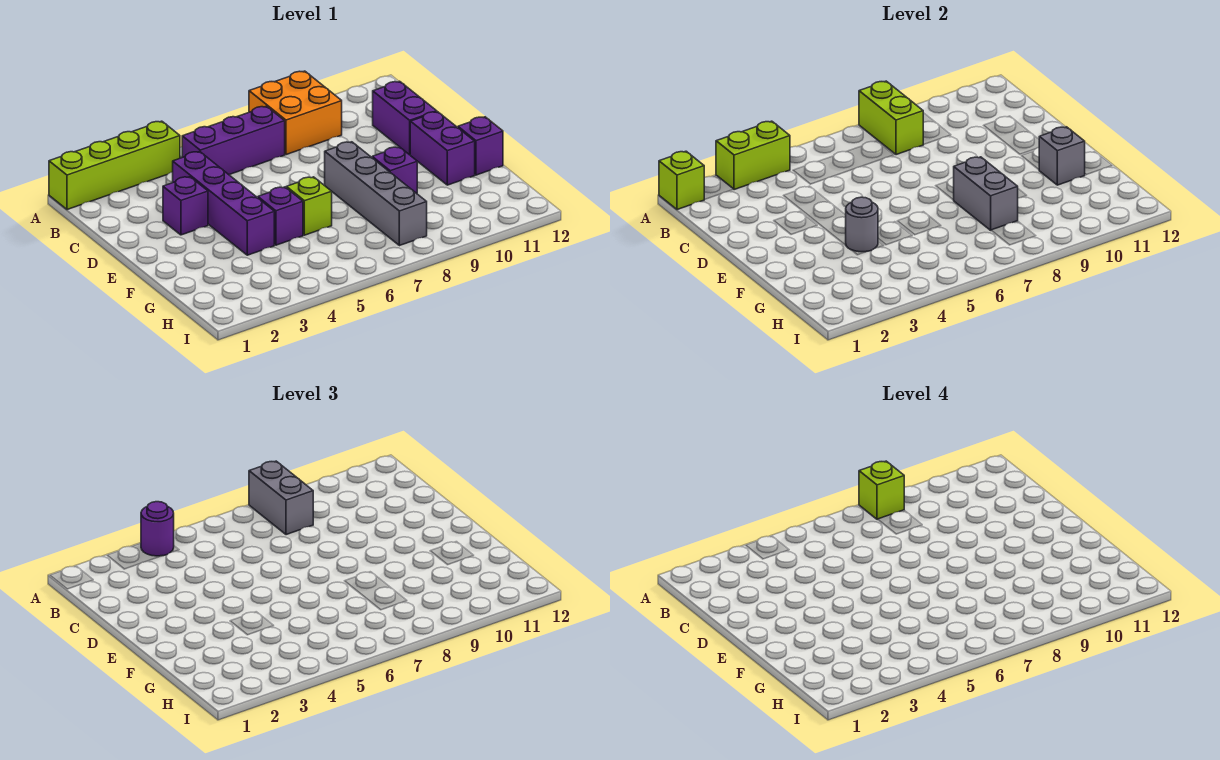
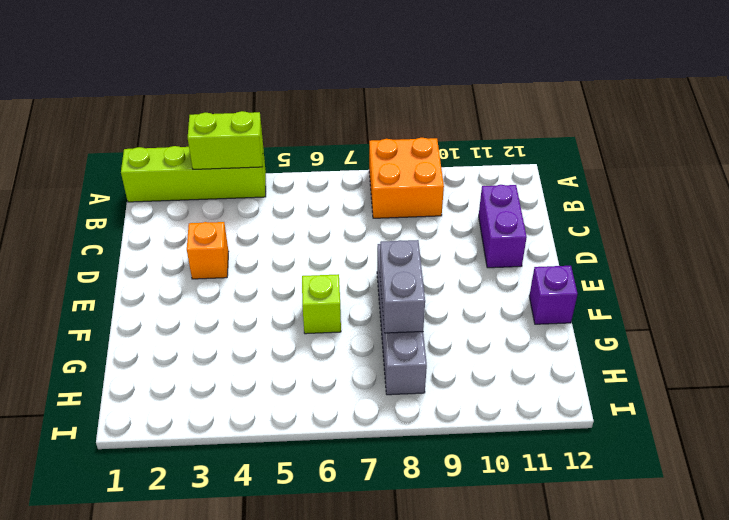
orange 1x1 brick [187,222,229,279] -> purple 1x1 brick [163,177,208,235]
none -> purple 1x3 brick [182,106,285,175]
none -> purple 1x4 brick [173,152,274,255]
none -> purple 1x2 brick [410,112,475,185]

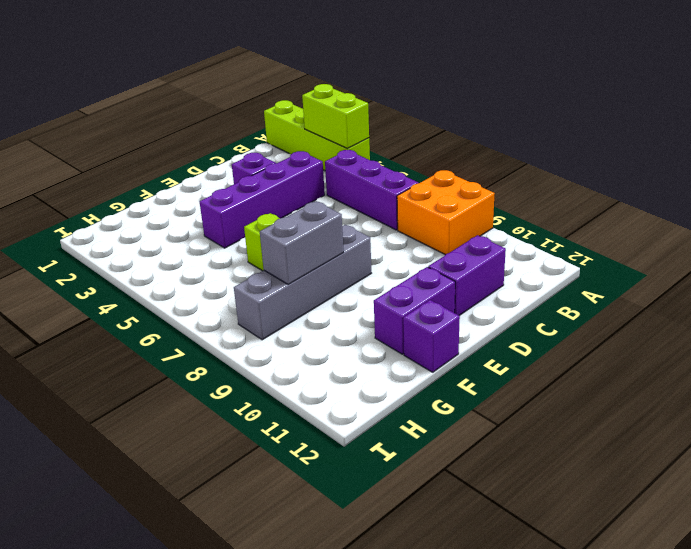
none -> purple 1x1 brick [258,187,303,245]
none -> purple 1x1 brick [372,147,417,193]
none -> lime 1x1 brick [659,151,705,210]

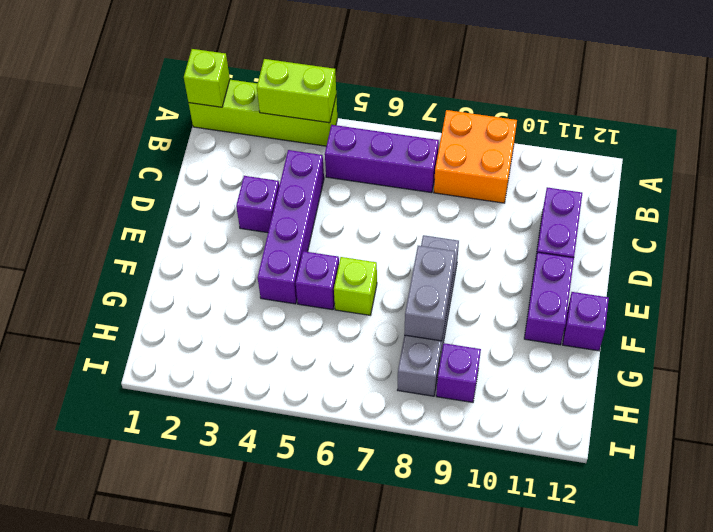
purple 1x1 brick [436,343,481,402] -> purple 1x1 brick moved to [372,147,417,193]
none -> lime 1x2 brick [859,81,924,155]
none -> grey 1x1 round brick [846,197,878,252]
none -> grey 1x1 brick [1039,127,1085,185]

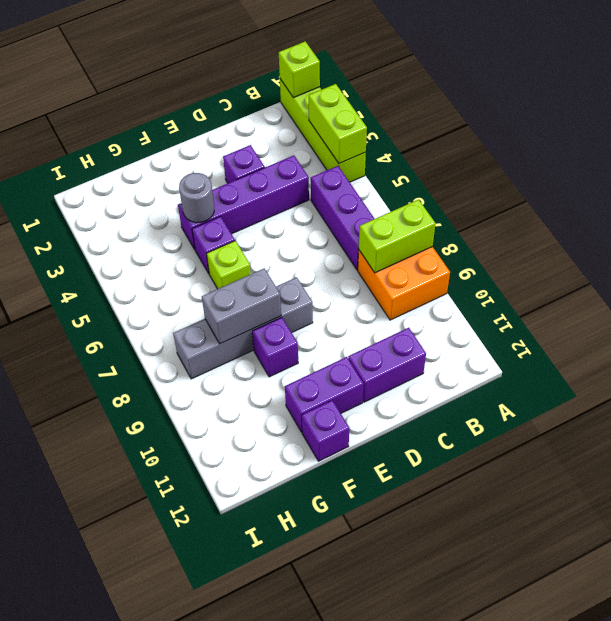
none -> grey 1x1 brick [1039,127,1085,185]
none -> purple 1x1 round brick [141,502,174,556]
none -> grey 1x2 brick [249,461,313,535]

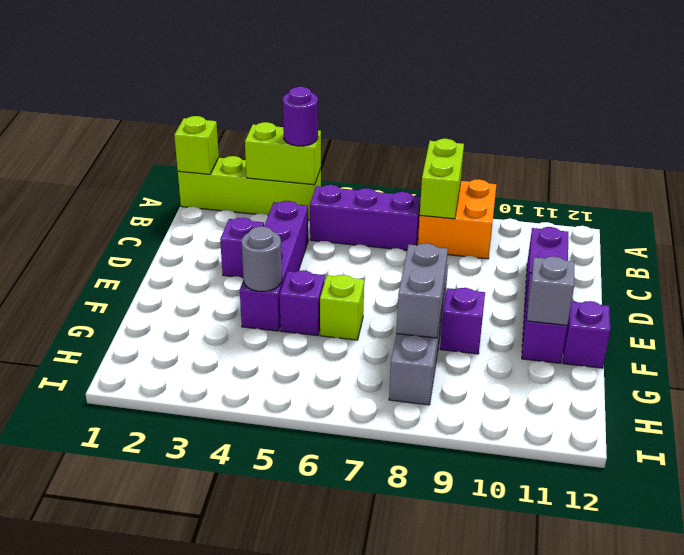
none -> grey 1x2 brick [249,461,313,535]
none -> lime 1x1 brick [859,461,904,519]

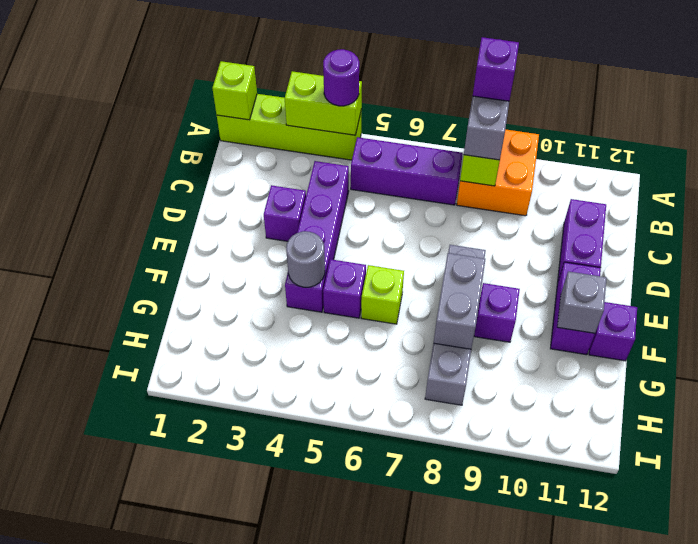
purple 1x1 brick [473,37,519,101] -> lime 1x1 brick [859,461,904,519]

